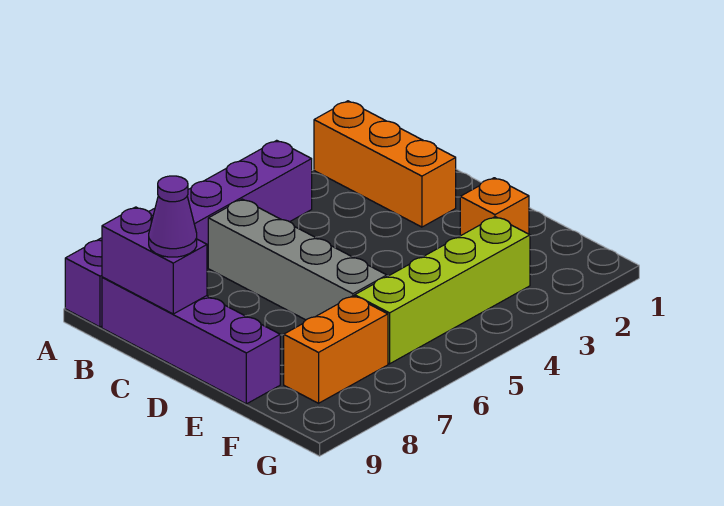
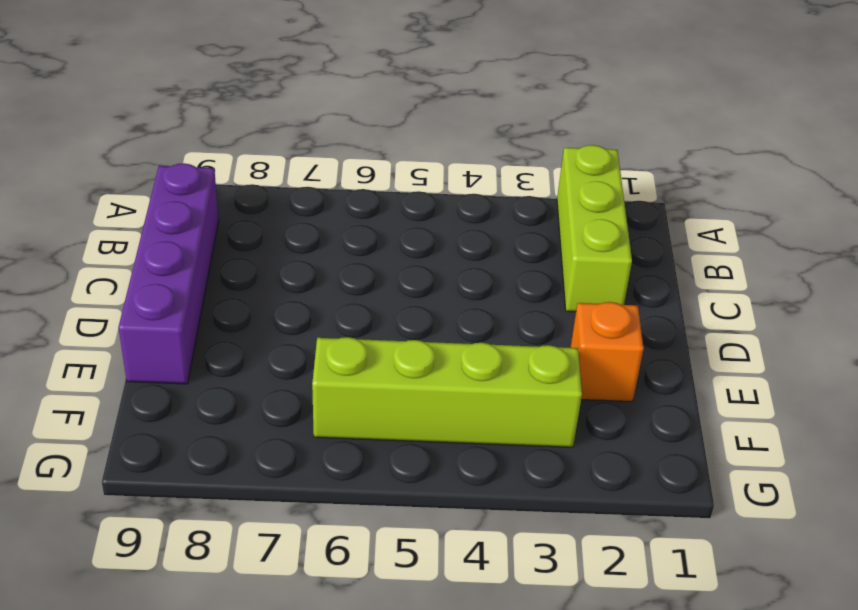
lime 1x3 brick [557,145,632,312] -> orange 1x3 brick [314,101,456,227]
none -> purple 1x6 brick [65,140,312,327]
none -> grey 1x4 brick [208,199,387,320]

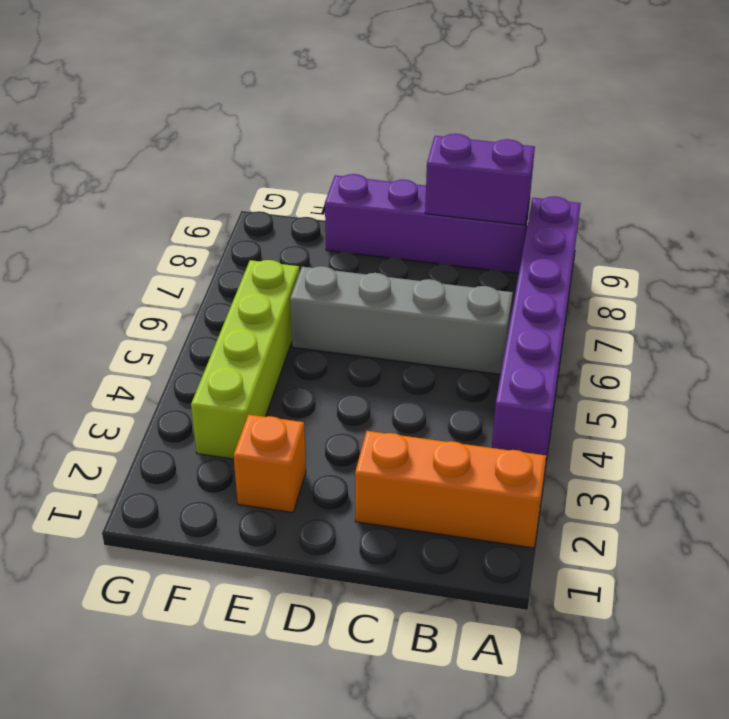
none -> orange 1x2 brick [284,296,388,403]
none -> purple 1x1 cone [149,176,197,257]

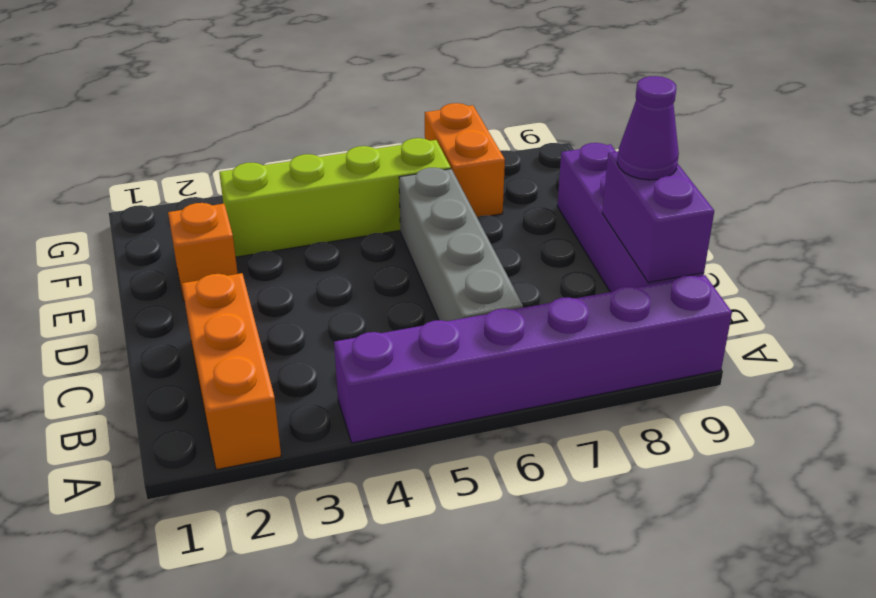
orange 1x2 brick [425,103,505,217] -> orange 1x2 brick turned to [284,296,388,403]

